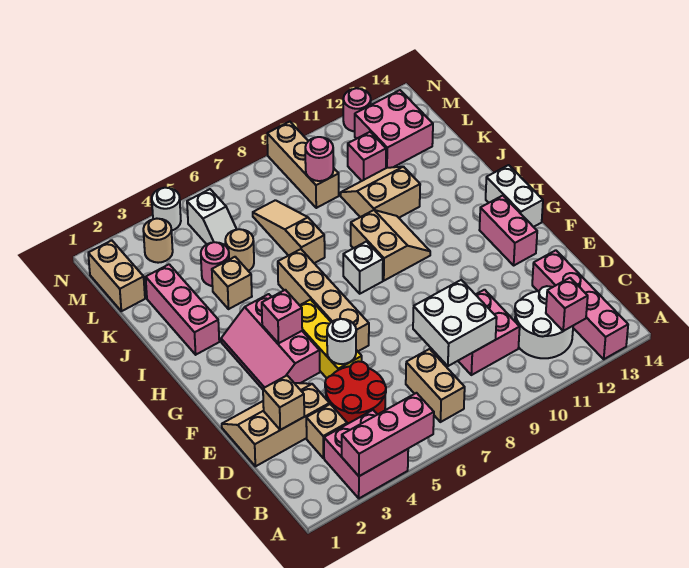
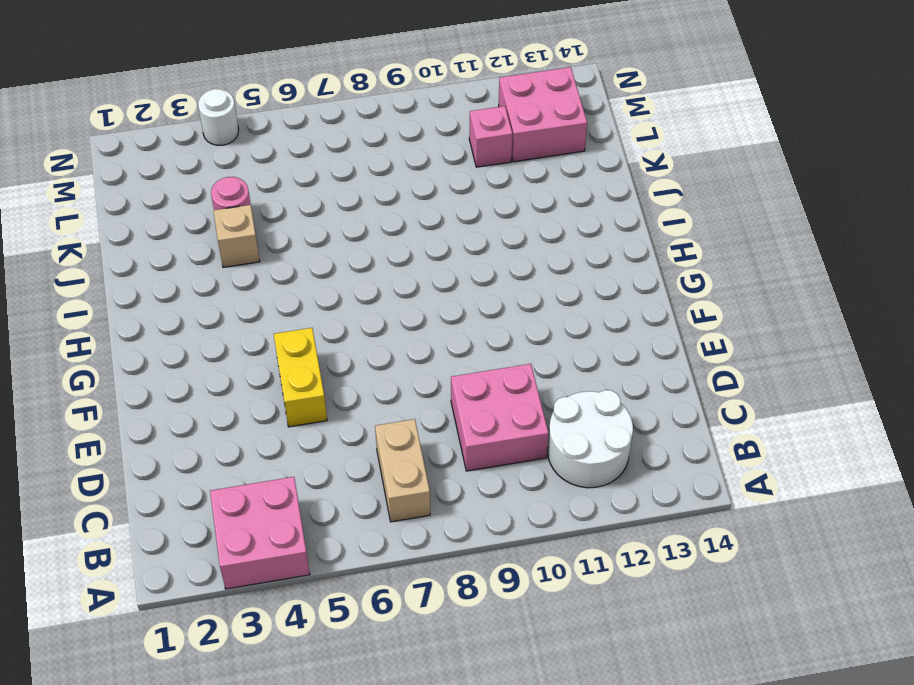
yellow 1x2 brick [274,328,327,427] -> yellow 1x3 brick [300,300,362,378]
none -> pink 1x4 brick [532,250,628,359]
none -> tan 1x1 brick [306,404,347,458]
none -> red 2x2 round brick [325,361,386,424]
none -> tan 2x3 slope [222,383,330,466]

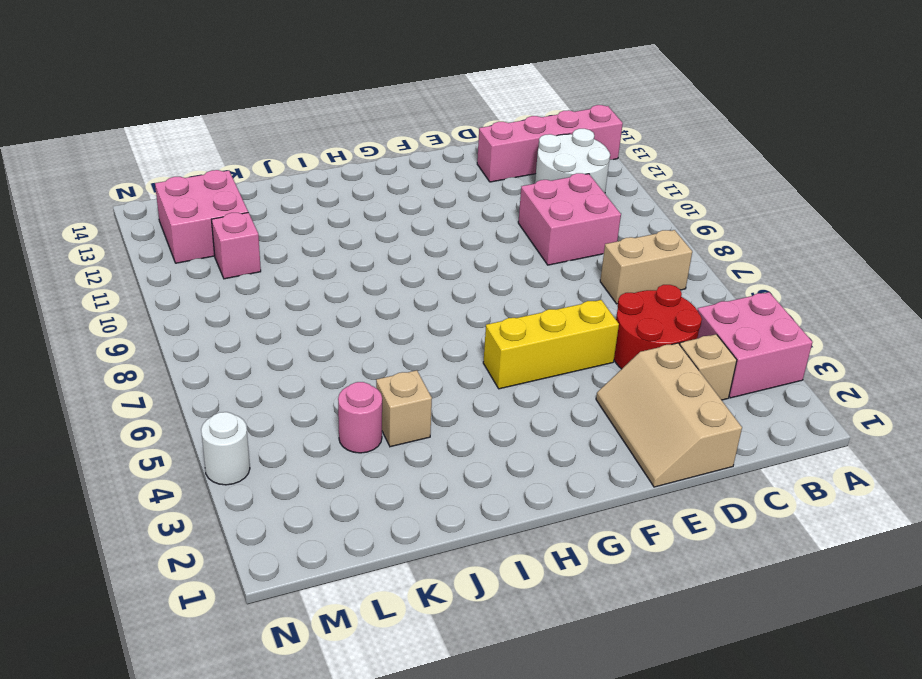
none -> pink 2x3 slope [221,294,320,389]
none -> tan 1x4 brick [278,249,369,351]
none -> pink 1x2 brick [480,196,537,265]
none -> white 1x2 brick [486,165,543,227]

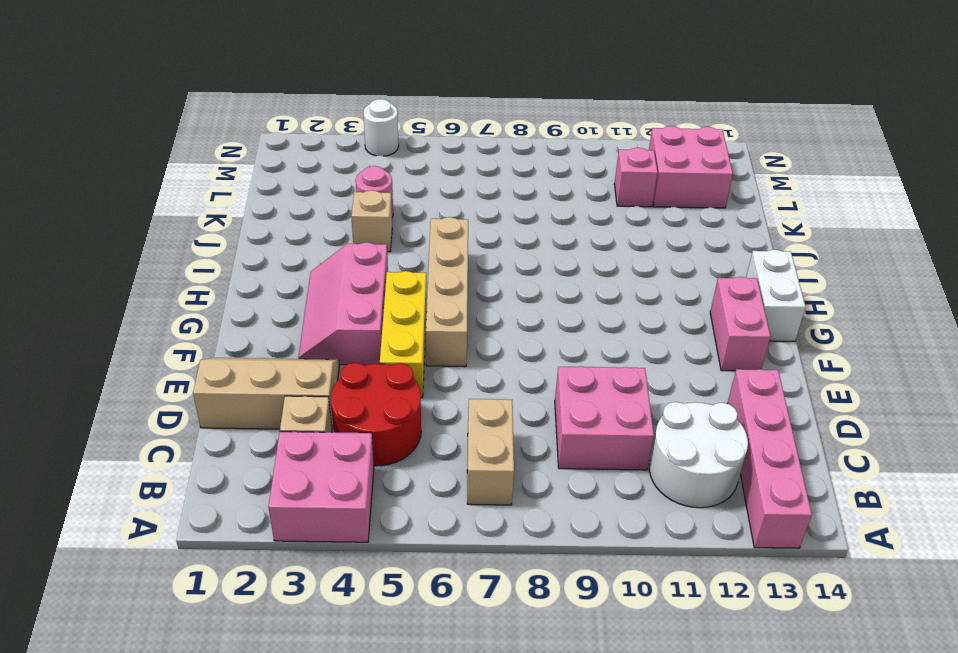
none -> white 1x1 brick [343,242,383,294]
none -> tan 2x2 slope [351,210,430,281]
none -> pink 1x3 brick [146,264,219,355]
none -> tan 1x3 slope [253,200,325,263]

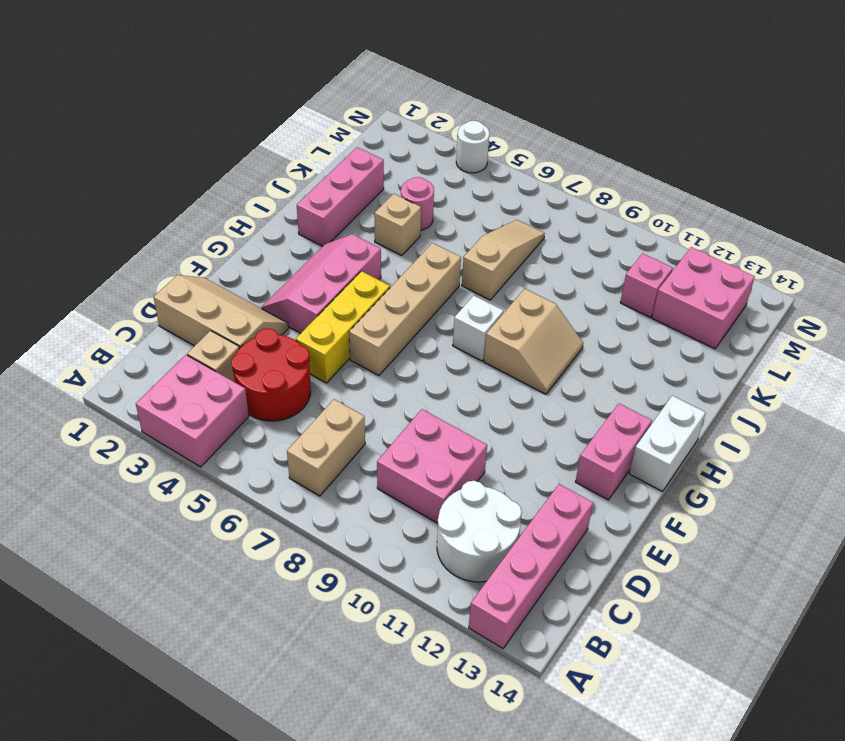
none -> tan 2x2 slope [341,167,420,218]
none -> tan 1x1 round brick [225,229,254,271]
none -> tan 1x2 brick [88,240,145,311]
none -> white 1x2 slope [187,189,237,246]

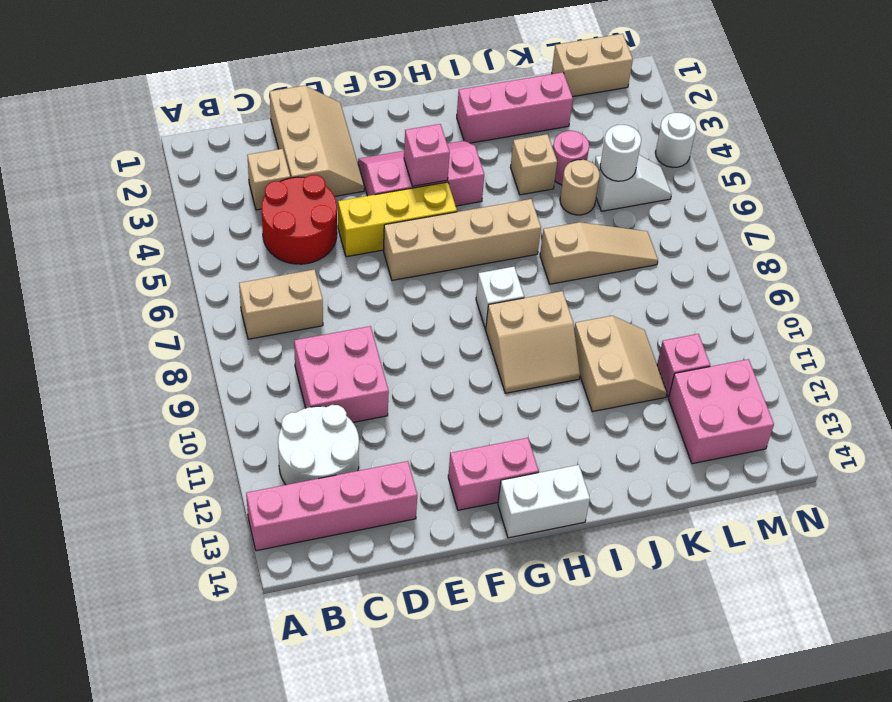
white 1x2 slope [595,155,672,211] -> white 1x2 slope turned to [187,189,237,246]
white 1x1 round brick [600,125,641,181] -> white 1x1 round brick moved to [327,319,356,364]
none -> pink 2x2 brick [324,410,408,498]
none -> tan 1x3 brick [267,122,339,208]
none -> tan 1x1 round brick [143,219,173,263]
none -> pink 1x1 round brick [343,88,371,131]

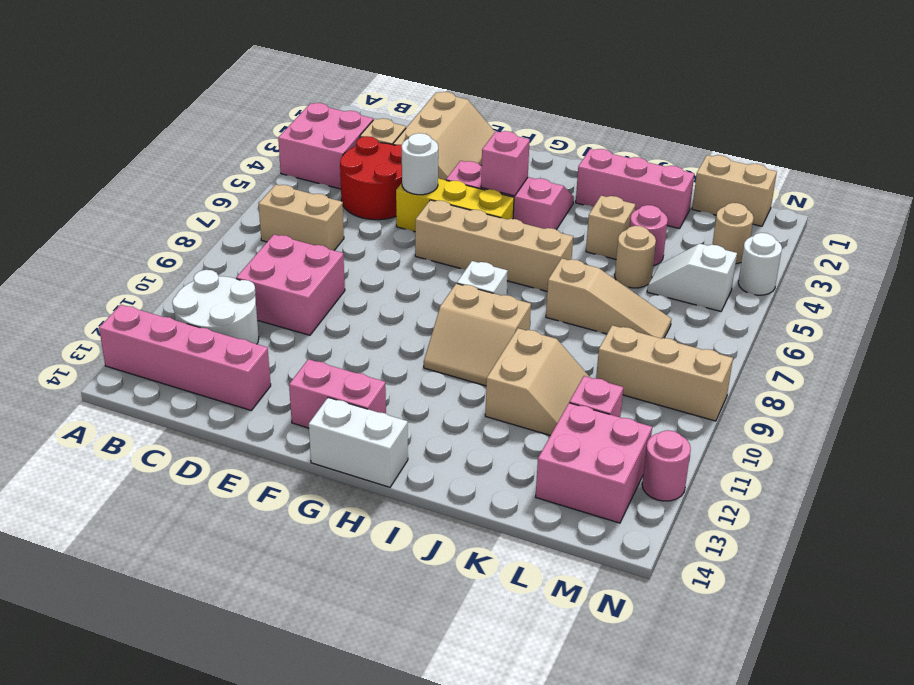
none -> pink 1x3 brick [342,393,434,476]
none -> pink 1x1 brick [546,278,588,331]
none -> white 2x2 brick [413,280,497,366]
none -> tan 1x1 brick [263,376,304,430]

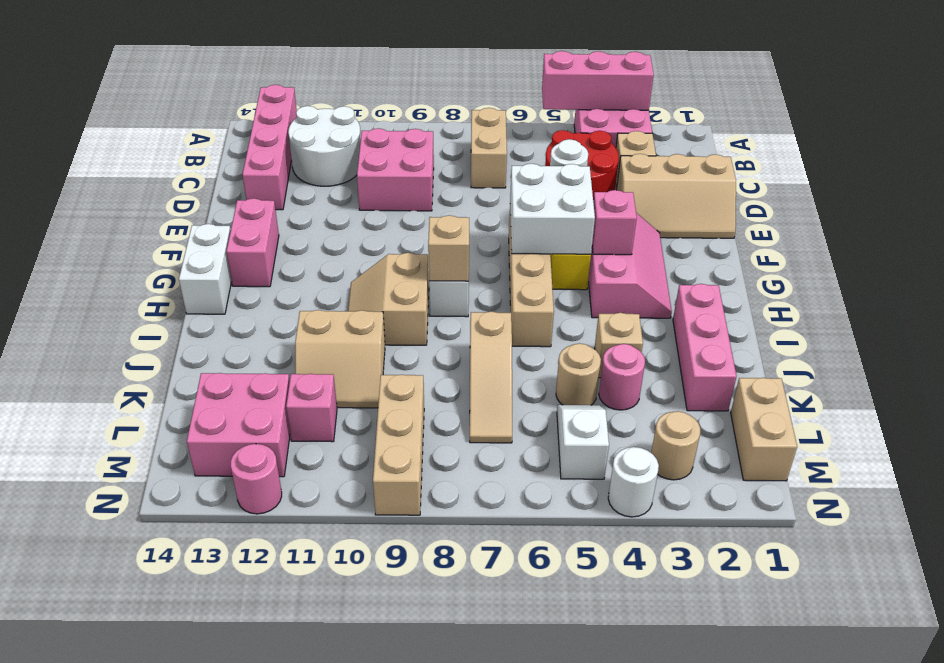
white 2x2 brick [510,164,595,254] -> white 2x2 brick moved to [413,280,497,366]
tan 1x1 brick [428,215,469,281] -> tan 1x1 brick moved to [263,376,304,430]
none -> pink 1x1 brick [546,278,588,331]
none -> pink 1x1 round brick [305,137,333,181]

